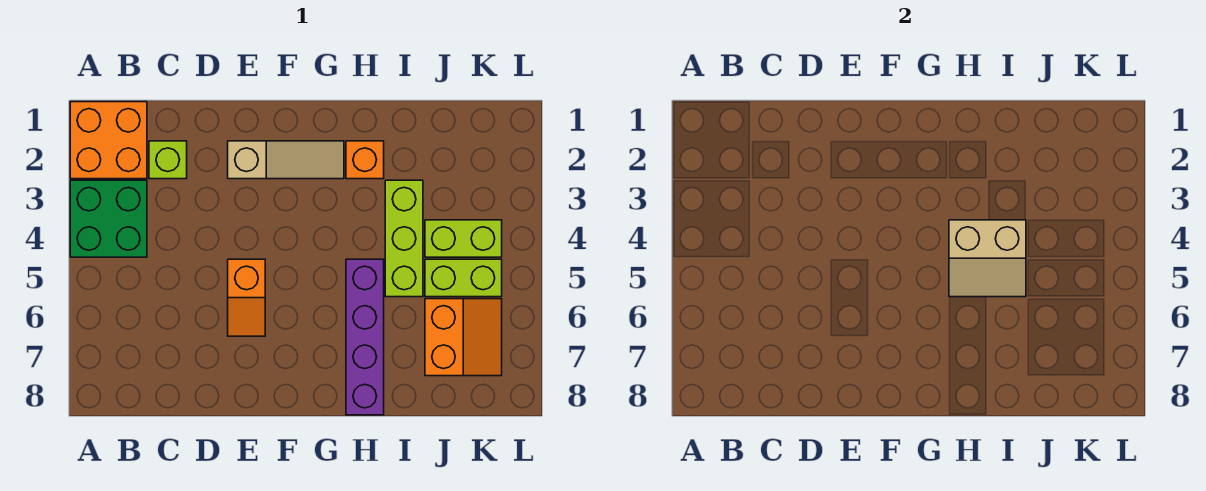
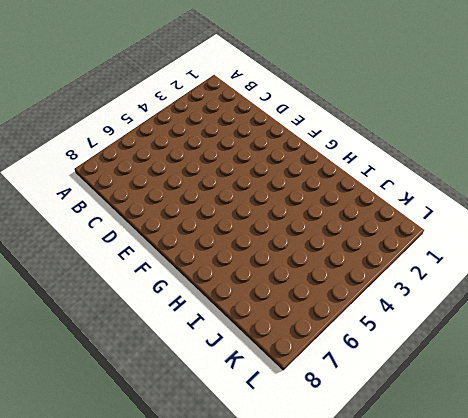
none -> orange 2x2 brick [70,102,147,179]
none -> green 2x2 brick [70,180,147,257]
none -> lime 1x1 brick [149,141,187,179]

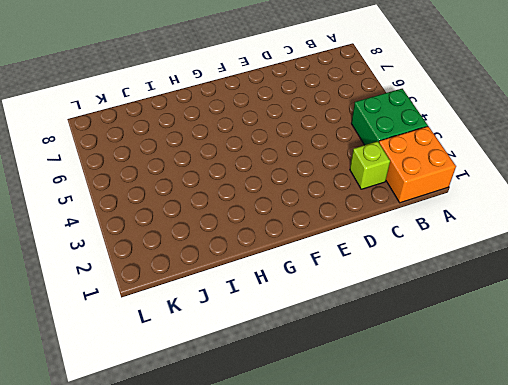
none -> tan 1x3 slope [228,141,344,179]
none -> orange 1x2 slope [228,259,265,336]
none -> orange 1x1 brick [346,141,384,179]

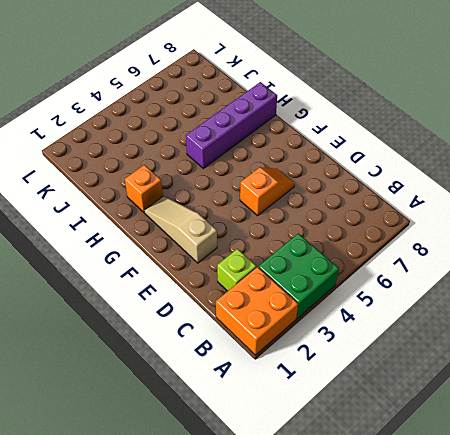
none -> lime 1x3 brick [385,180,423,297]
none -> lime 1x2 brick [425,220,502,257]
none -> lime 1x2 brick [425,259,502,297]

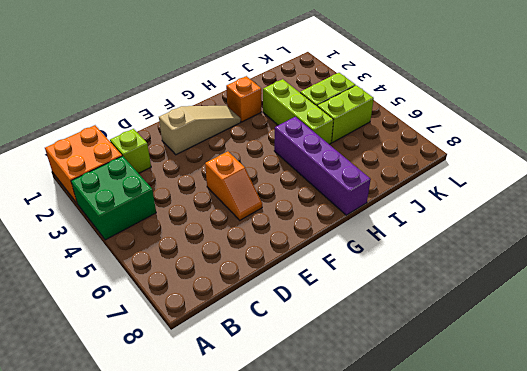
none -> orange 2x2 slope [425,299,502,376]
none -> tan 2x2 slope [949,220,1026,297]

